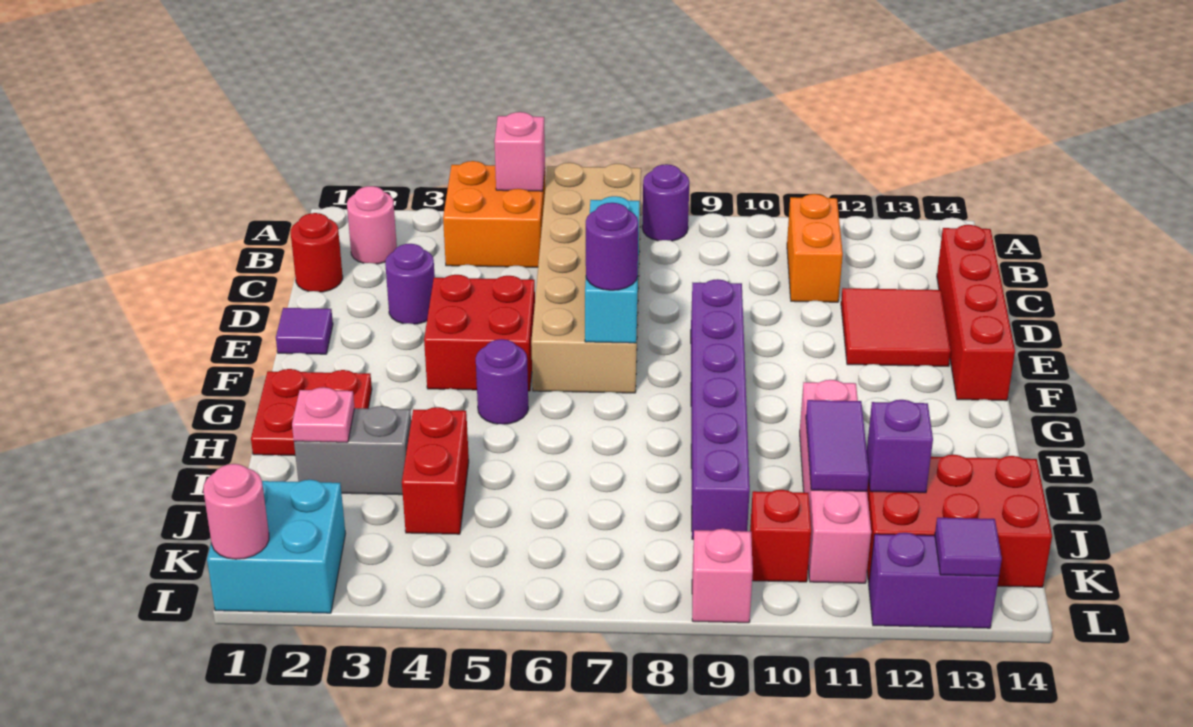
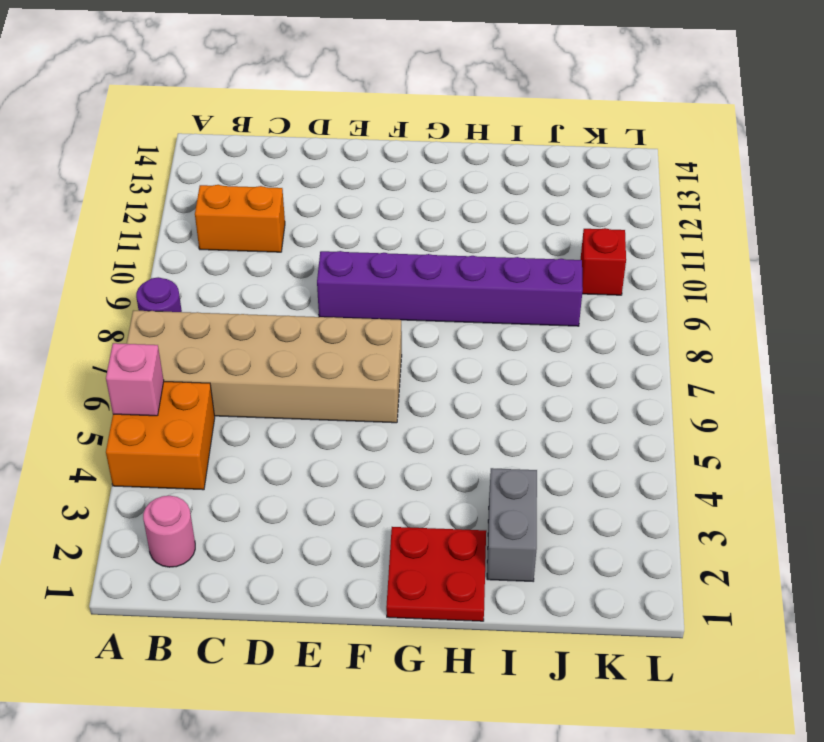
none -> red 1x1 round brick [291,213,343,292]
none -> red 1x4 brick [937,225,1015,401]
none -> purple 1x1 round brick [385,244,435,324]
none -> red 2x2 tile [841,288,951,366]

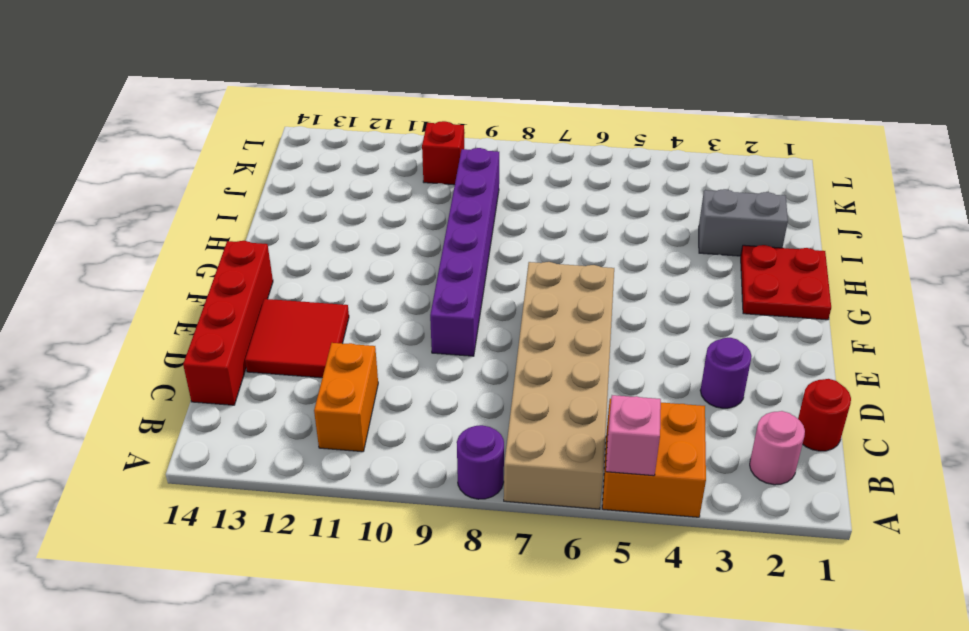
none -> purple 1x1 tile [276,308,333,354]
none -> red 2x2 brick [424,275,535,391]
none -> purple 1x1 round brick [476,339,528,424]
none -> pink 1x4 brick [800,380,871,583]

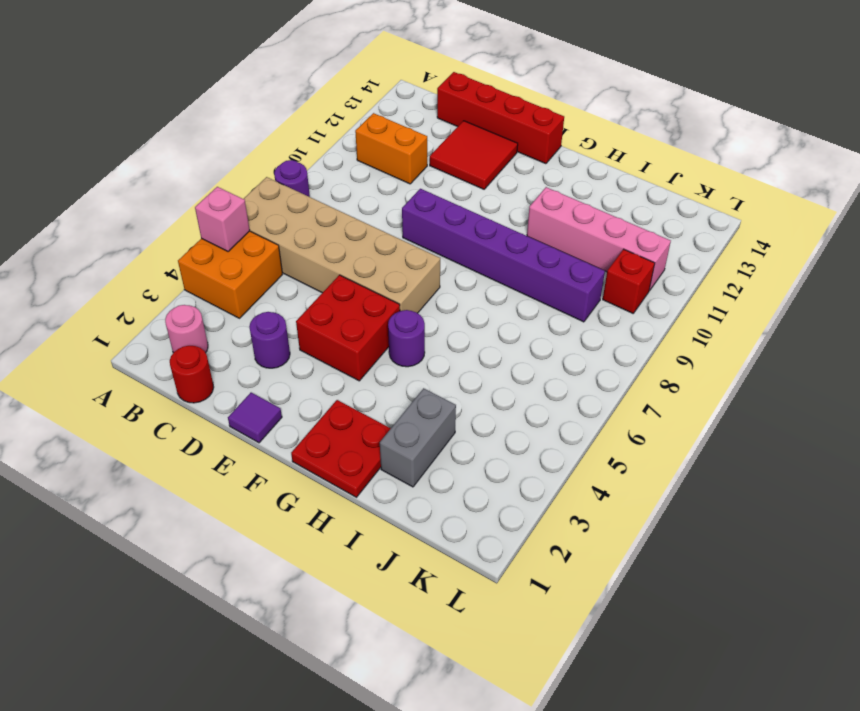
none -> red 1x2 brick [402,407,469,534]
none -> red 2x3 brick [867,455,1052,587]
none -> cyan 2x2 brick [207,480,345,613]
none -> pink 1x1 brick [692,529,753,623]

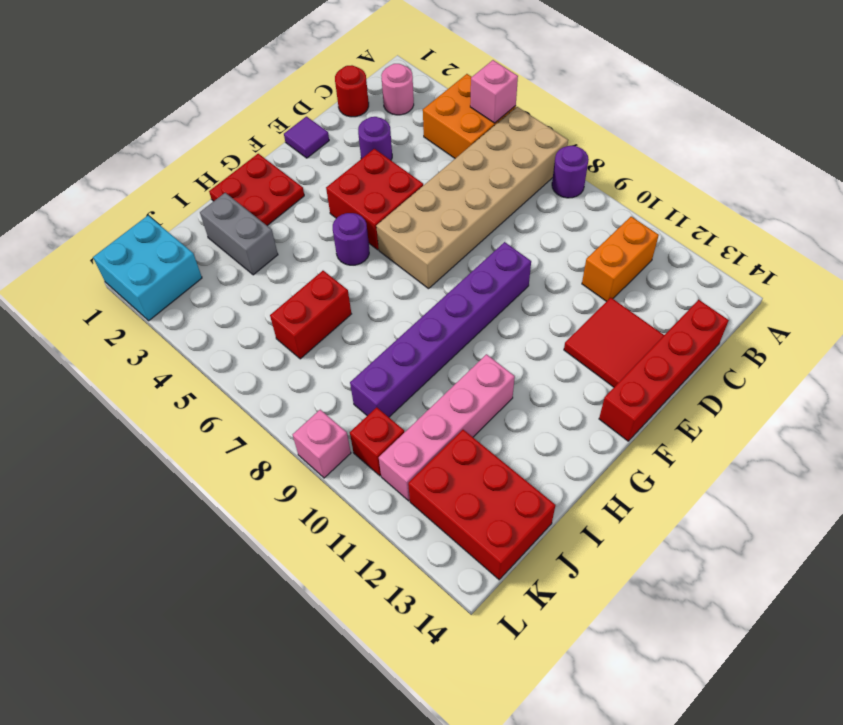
red 1x2 brick [270,271,351,359] -> red 1x2 brick moved to [402,407,469,534]
none -> purple 1x2 brick [869,533,999,628]
none -> cyan 1x3 brick [585,196,640,343]
none -> pink 1x1 plate [292,387,355,442]
none -> purple 1x2 tile [806,400,869,491]

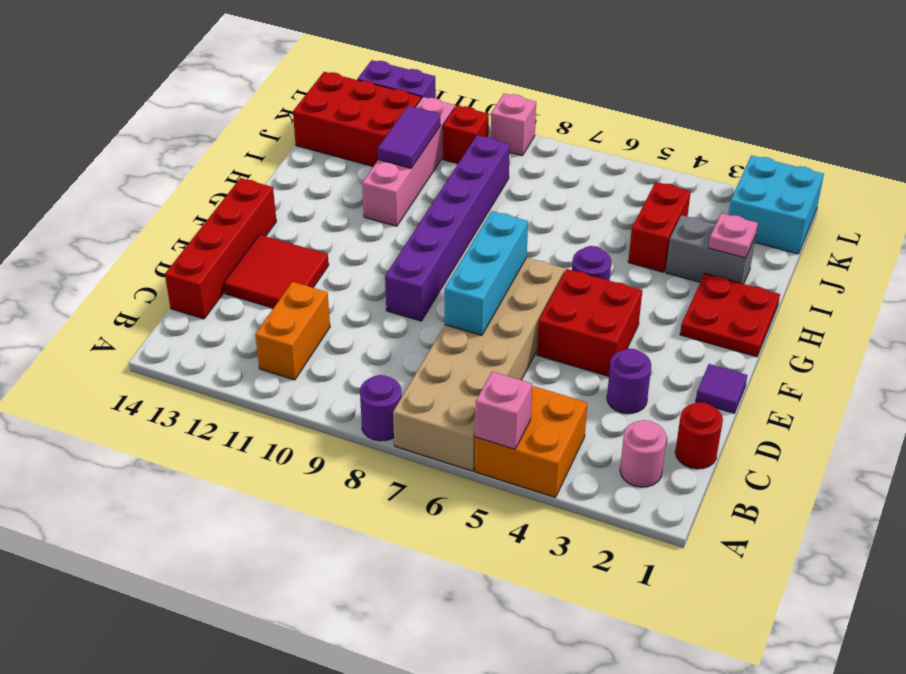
none -> purple 1x1 brick [867,400,933,493]
none -> pink 1x1 round brick [203,464,269,559]
none -> purple 1x1 tile [935,518,1002,576]
none -> purple 1x1 round brick [586,203,638,290]

